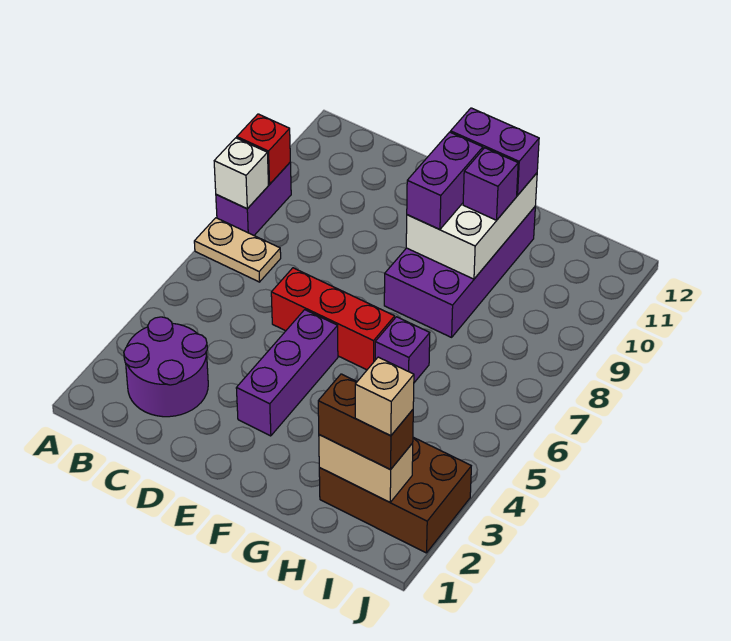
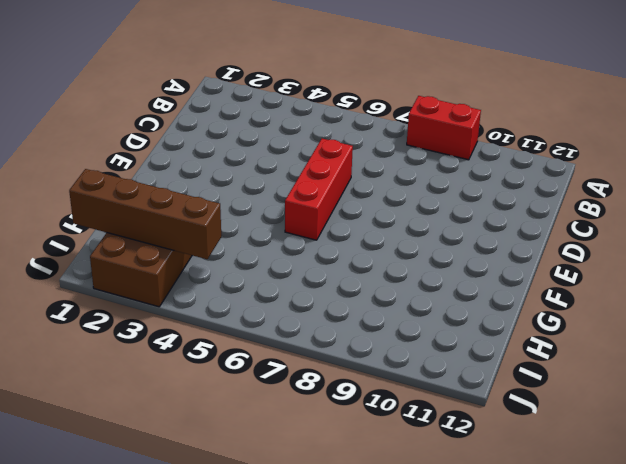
red 1x2 brick [407,96,481,160] -> purple 1x2 brick [216,163,291,235]
brown 1x4 brick [69,169,221,259] -> tan 1x2 brick [319,435,413,502]
none -> tan 1x2 plate [194,218,281,282]
none -> purple 2x2 round brick [124,317,208,417]
none -> purple 1x3 brick [236,310,338,436]

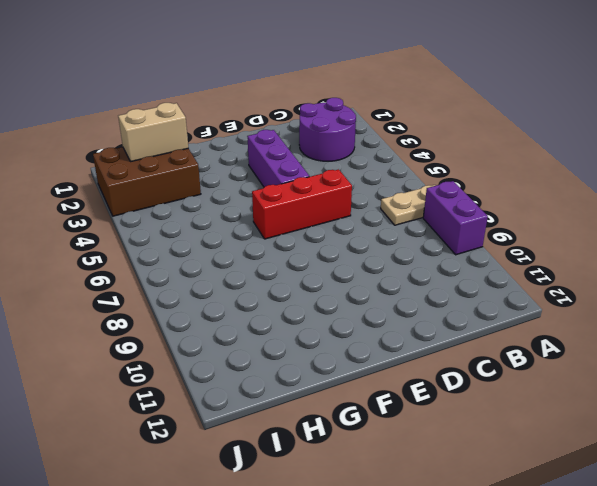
none -> purple 2x4 brick [384,207,535,337]
none -> purple 1x1 brick [375,317,430,383]
none -> white 1x1 brick [214,138,269,209]

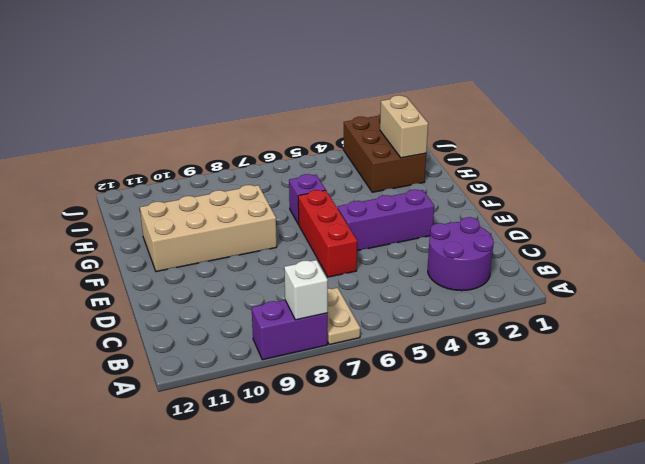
tan 2x4 brick [140,185,277,272] -> purple 2x4 brick [384,207,535,337]
none -> red 1x1 brick [237,114,290,184]
none -> white 2x3 brick [406,173,537,279]
none -> purple 1x2 brick [407,132,483,230]

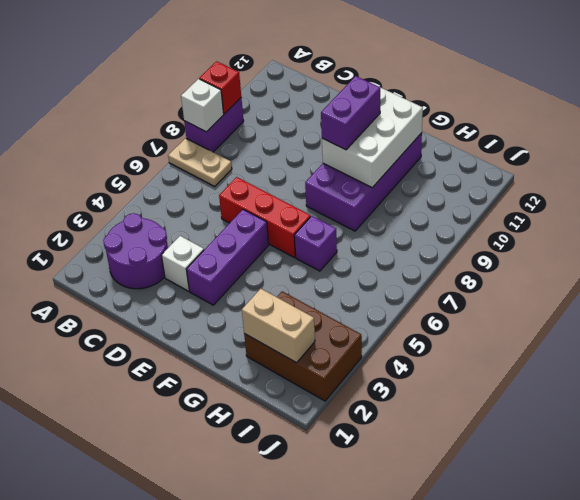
white 1x1 brick [161,236,204,291] -> none
none -> purple 1x2 brick [451,108,539,195]
none -> purple 1x1 brick [463,148,518,220]
none -> brown 1x2 brick [318,374,413,470]

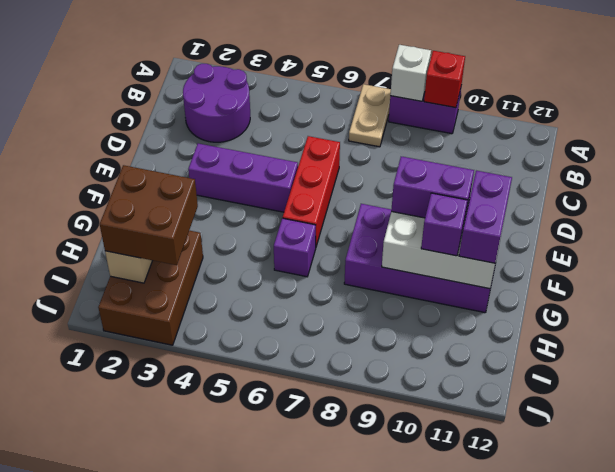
brown 2x2 brick [100,165,198,265] -> brown 1x2 brick [318,374,413,470]
none -> tan 1x1 brick [355,357,414,436]

